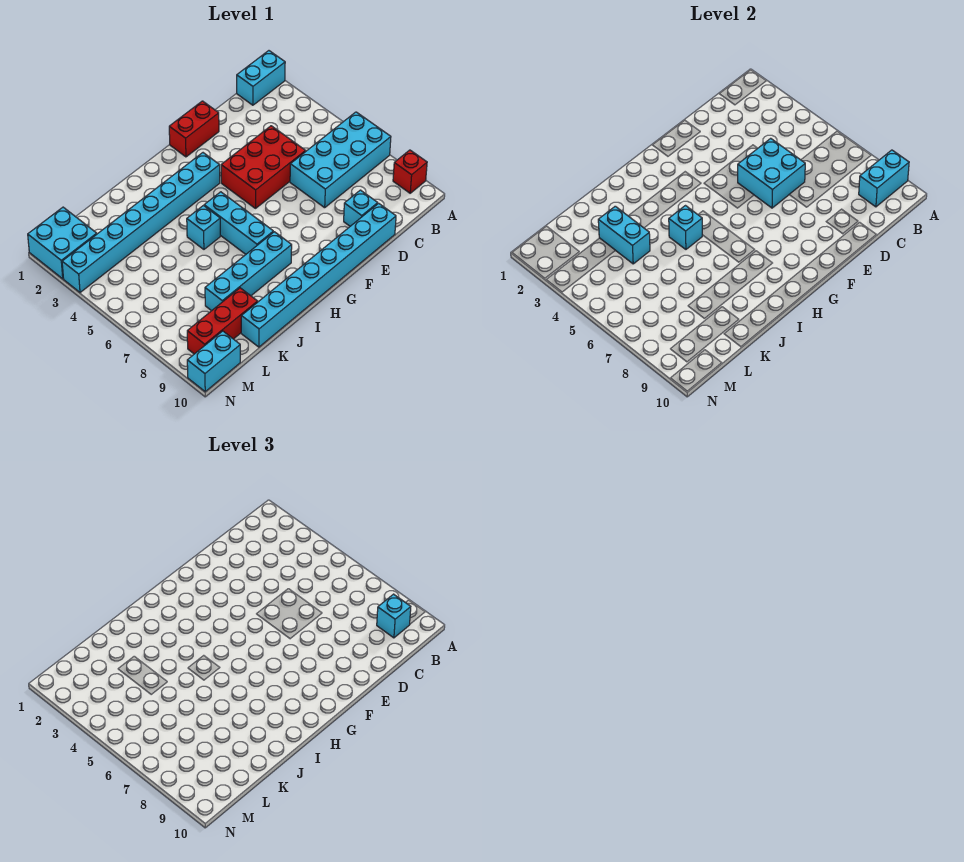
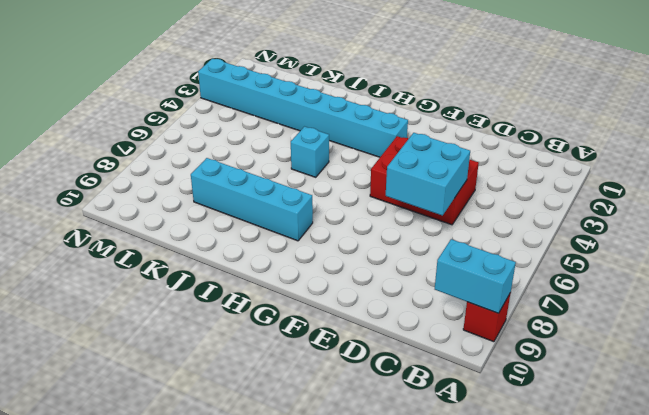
none -> cyan 1x2 brick [237,51,285,105]
none -> cyan 2x4 brick [290,112,391,208]
none -> cyan 1x1 brick [344,190,378,226]

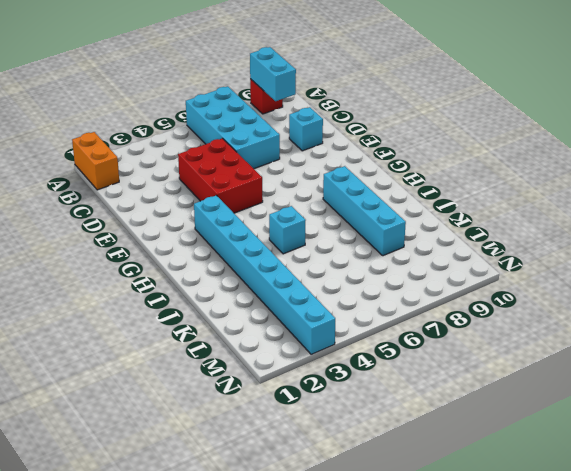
orange 1x2 brick [72,132,119,190] -> cyan 1x2 brick [237,51,285,105]
none -> cyan 1x8 brick [241,203,396,347]
none -> red 1x2 brick [169,101,219,157]
none -> cyan 1x3 brick [204,192,273,254]

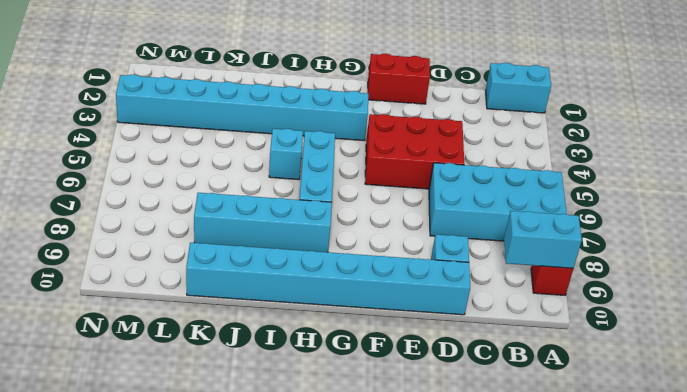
none -> red 1x3 brick [187,288,258,354]
none -> cyan 2x2 brick [28,207,97,279]
none -> cyan 1x2 brick [187,331,240,392]

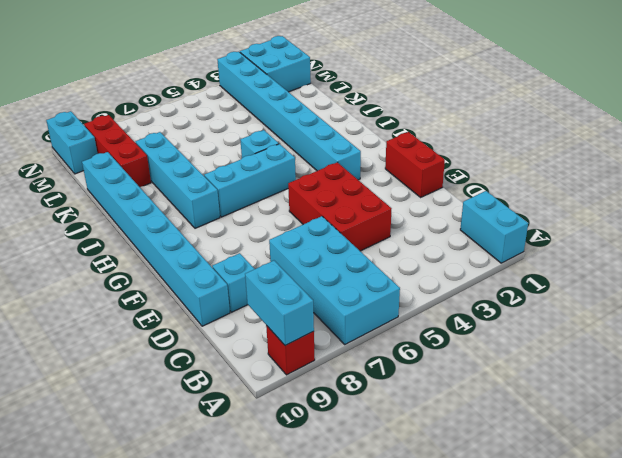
none -> cyan 2x2 brick [738,138,805,208]
none -> cyan 1x1 brick [669,206,702,249]
none -> cyan 1x2 brick [598,206,650,264]

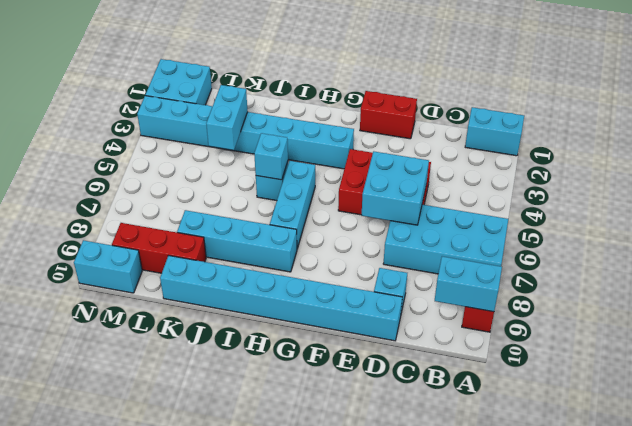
none -> cyan 1x1 brick [377,594,411,638]

